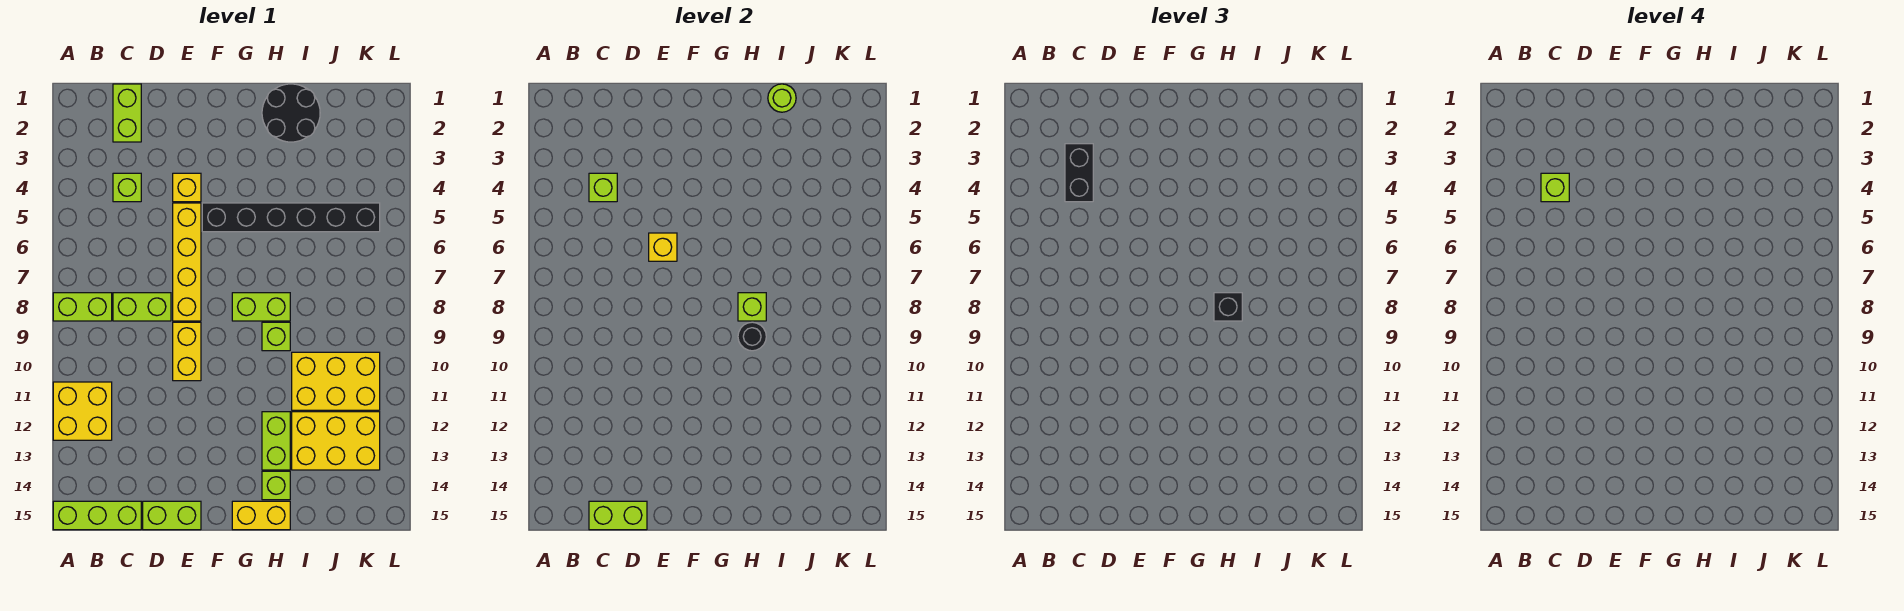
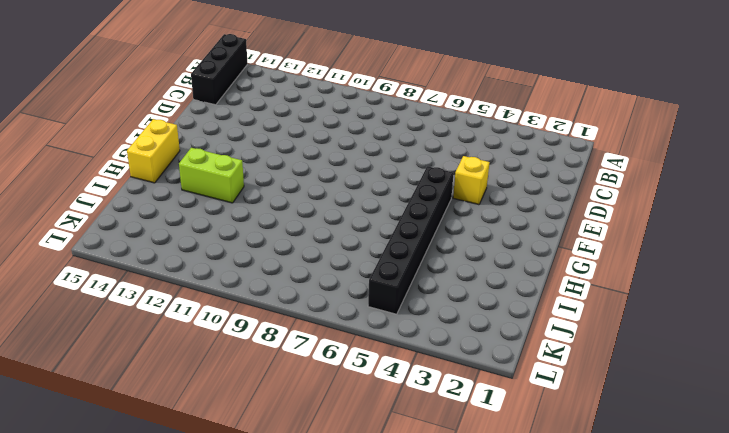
black 1x3 brick [191,34,248,105] -> lime 1x3 brick [53,501,141,530]
none -> lime 1x2 brick [53,293,112,321]
none -> yellow 2x2 brick [53,382,112,440]
none -> lime 1x2 brick [113,84,141,142]

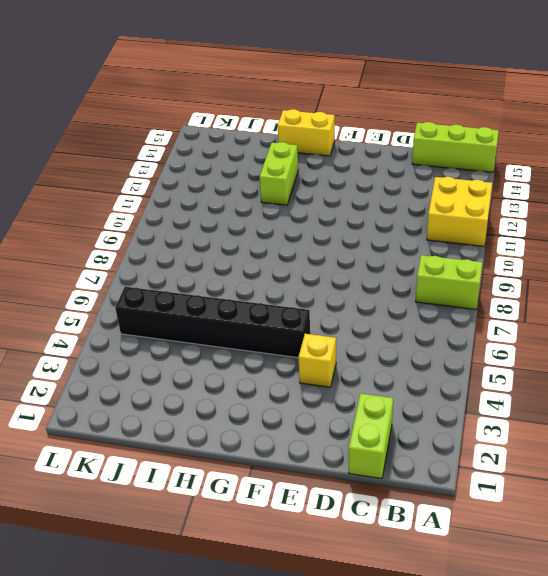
none -> lime 1x1 brick [113,173,141,202]
none -> lime 1x2 brick [113,293,171,321]
none -> lime 1x2 brick [143,501,201,530]

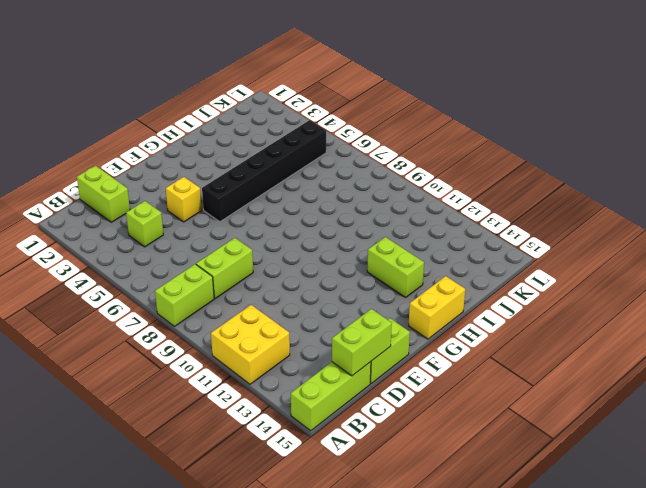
none -> yellow 1x4 brick [173,203,201,321]
none -> yellow 1x2 brick [173,322,201,381]
none -> lime 1x2 brick [232,293,290,321]

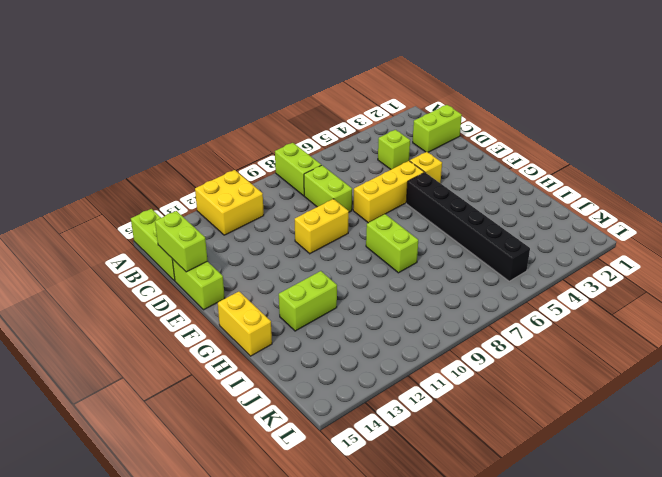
yellow 1x3 brick [353,161,424,223] -> yellow 1x4 brick [173,203,201,321]
none -> black 2x2 round brick [262,84,320,142]
none -> lime 1x1 brick [262,322,290,351]
none -> lime 1x1 brick [262,471,290,500]

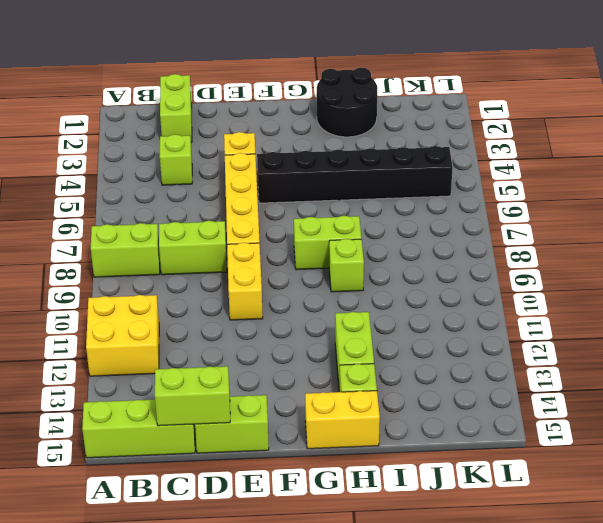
none -> yellow 2x3 brick [292,352,380,410]
none -> yellow 2x3 brick [292,412,380,470]
none -> lime 1x1 brick [589,173,617,202]

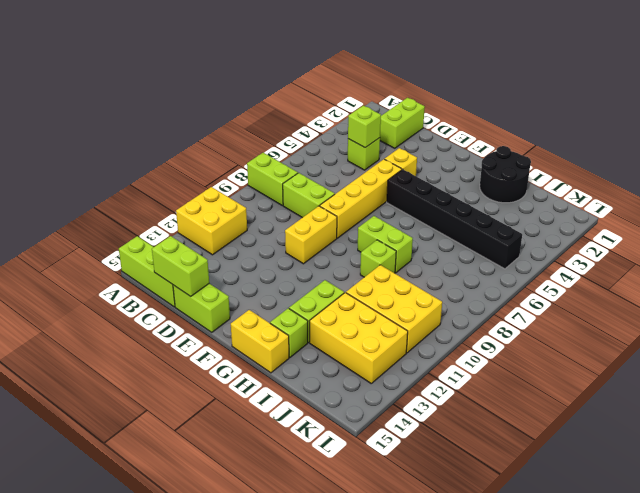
none -> yellow 1x1 brick [649,233,677,261]
none -> lime 1x1 brick [738,293,766,321]
none -> black 1x1 round brick [738,322,766,351]

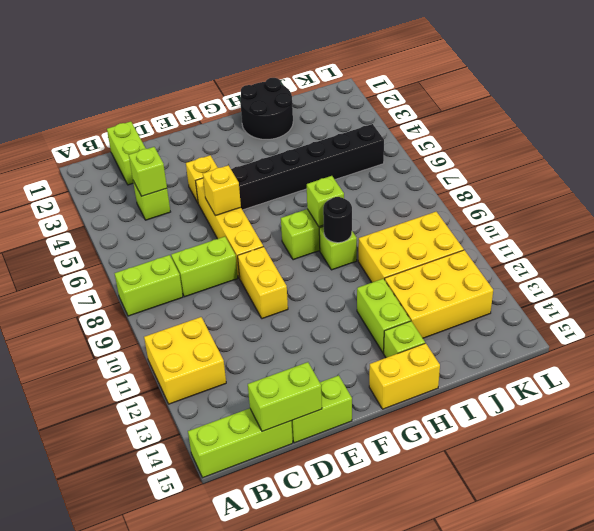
none -> lime 1x1 round brick [768,84,796,112]
none -> black 1x2 brick [1065,144,1093,202]
none -> black 1x1 brick [1214,293,1242,321]

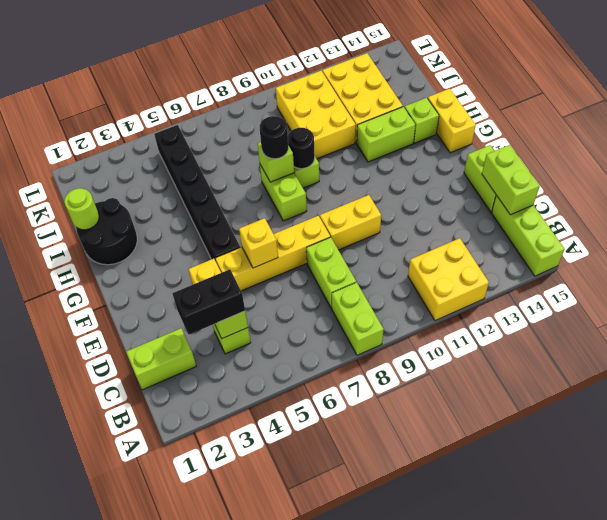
black 1x1 round brick [260,116,288,159] -> black 1x1 brick [1214,293,1242,321]
none -> lime 1x1 brick [1541,173,1569,202]

